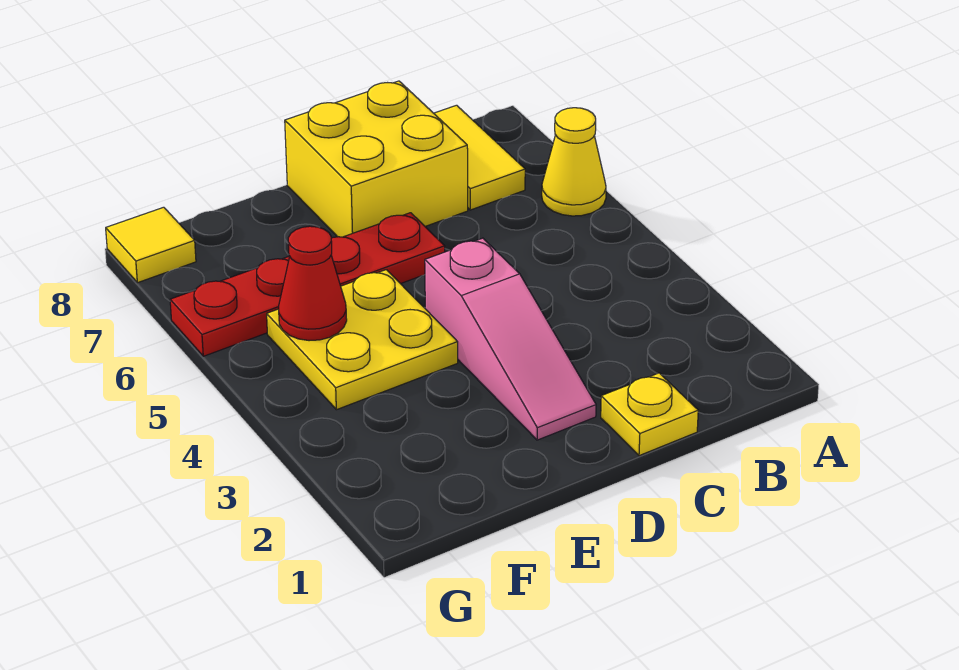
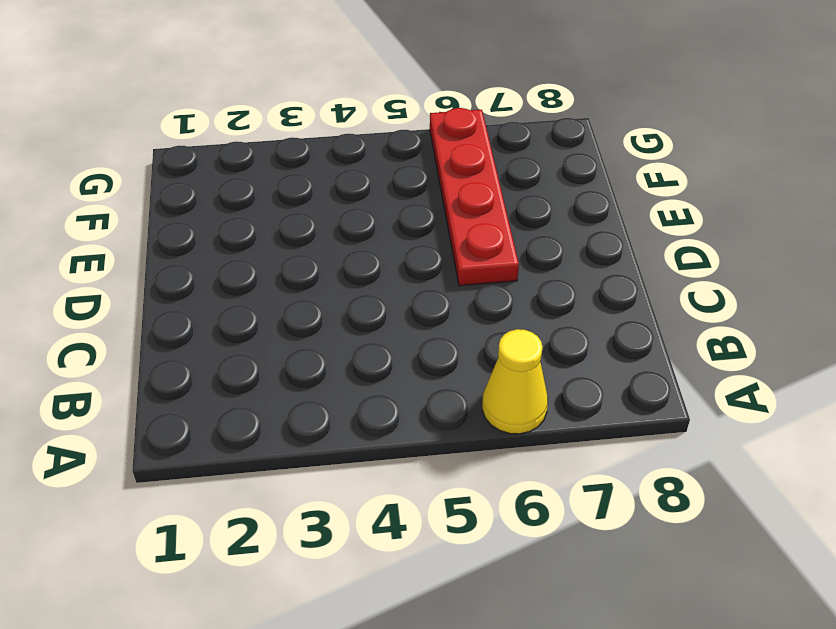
none -> yellow 1x2 tile [434,105,525,210]
none -> yellow 1x1 plate [601,373,698,456]

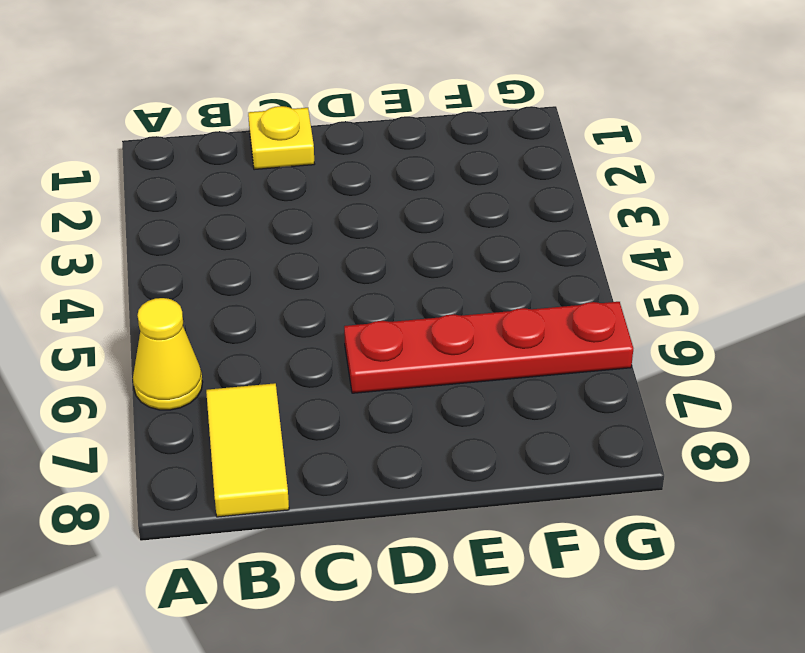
none -> yellow 2x2 brick [285,81,468,237]
none -> pink 1x3 slope [425,238,596,440]

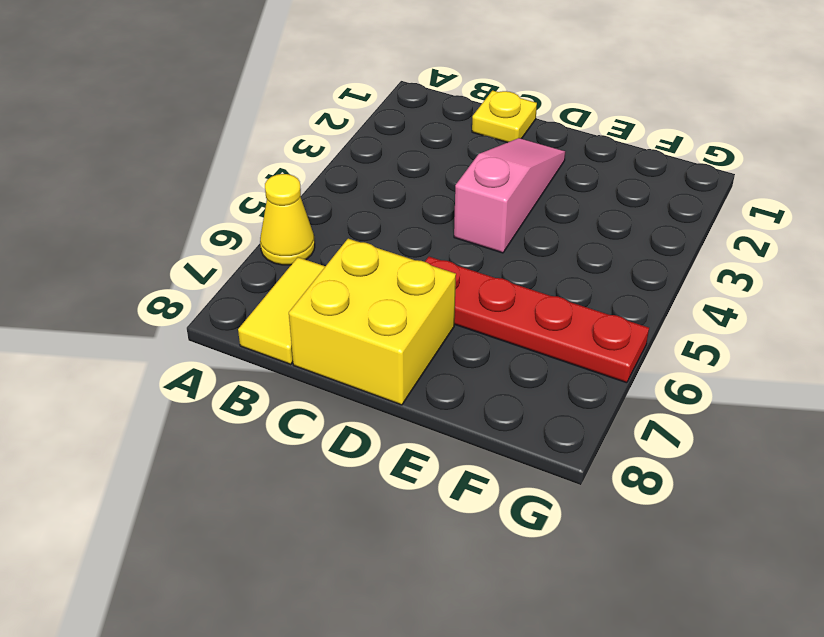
none -> yellow 2x2 plate [267,270,458,410]
none -> yellow 1x1 tile [106,207,196,283]

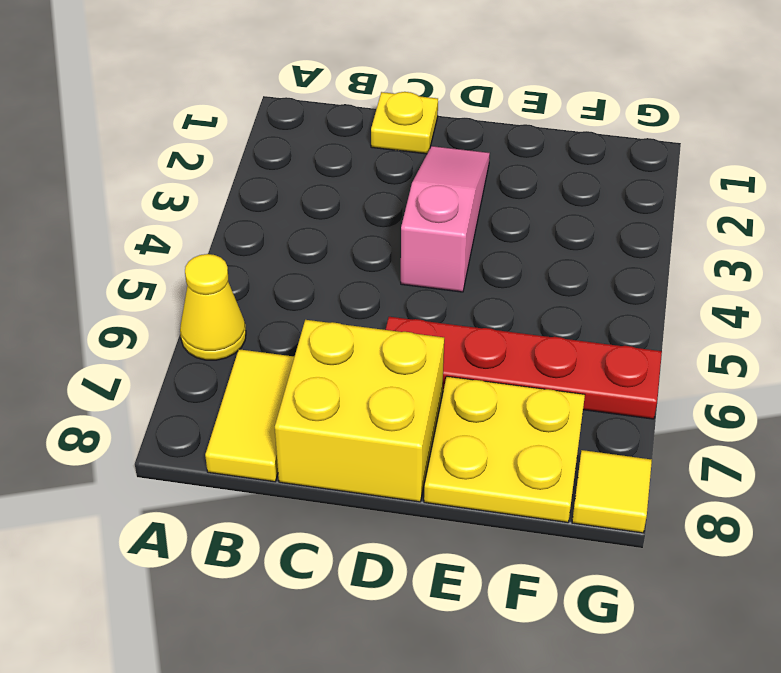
yellow 2x2 plate [424,376,585,523] -> yellow 2x2 plate moved to [267,270,458,410]
none -> red 1x1 cone [279,226,347,341]

